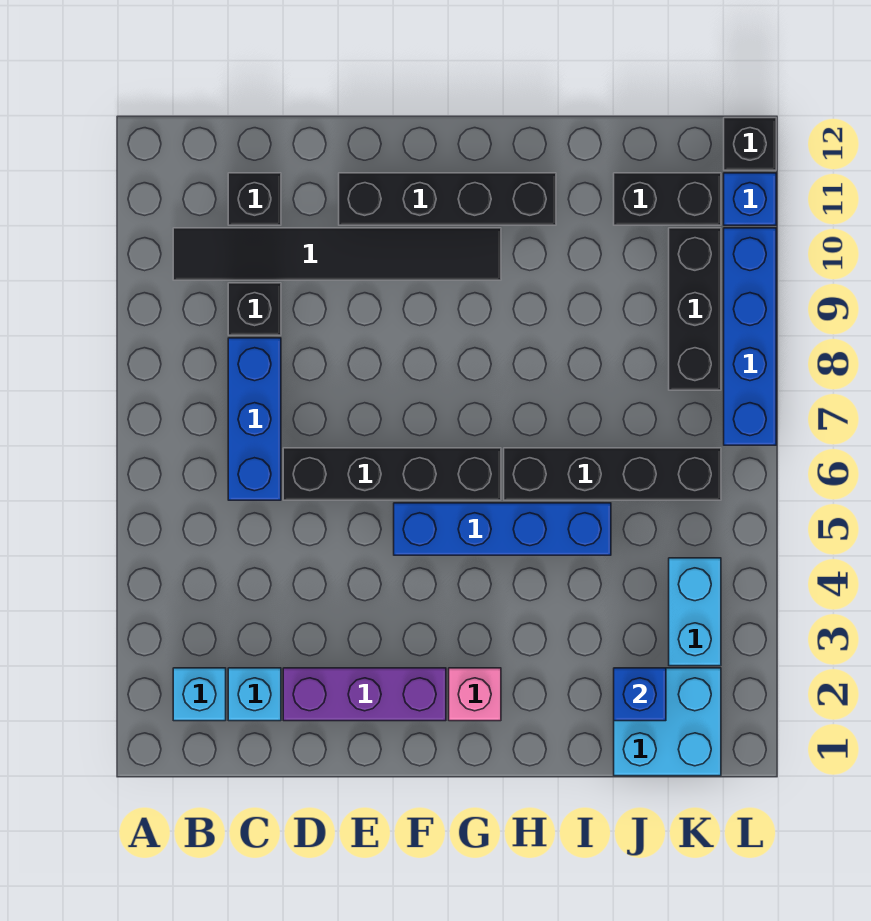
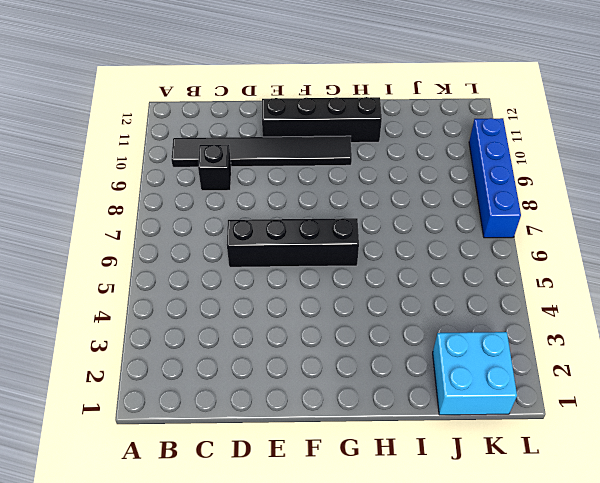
none -> cyan 1x1 brick [173,668,226,721]
none -> cyan 1x1 brick [228,668,281,721]
none -> blue 1x3 brick [228,338,281,500]

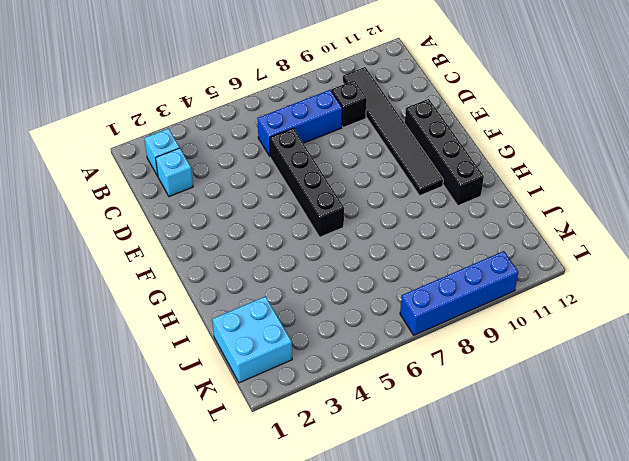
none -> black 1x1 brick [228,173,281,225]
none -> purple 1x3 brick [283,668,446,721]
none -> blue 1x4 brick [394,503,611,555]

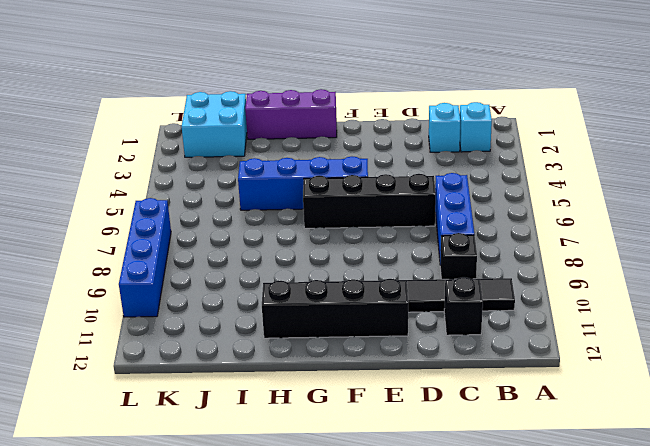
purple 1x3 brick [245,89,337,139] -> purple 1x3 brick moved to [283,668,446,721]
none -> pink 1x1 brick [449,668,501,721]
none -> black 1x4 brick [504,448,721,500]
none -> black 1x2 brick [614,173,721,225]

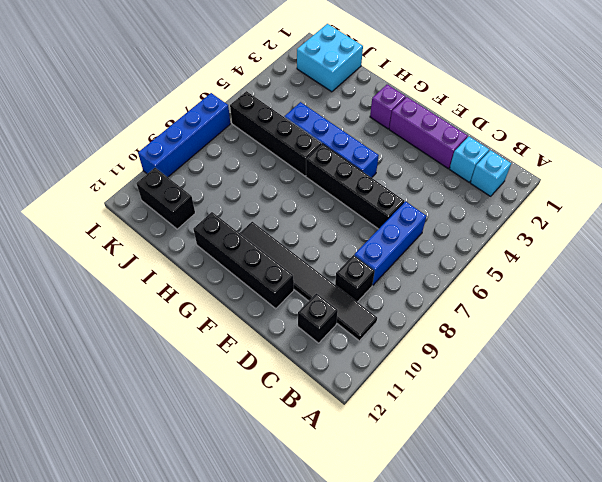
purple 1x1 brick [370,85,406,129] -> pink 1x1 brick [449,668,501,721]
none -> cyan 1x2 brick [669,558,721,666]
none -> black 1x3 brick [669,228,721,390]
none -> blue 1x1 brick [724,173,776,225]

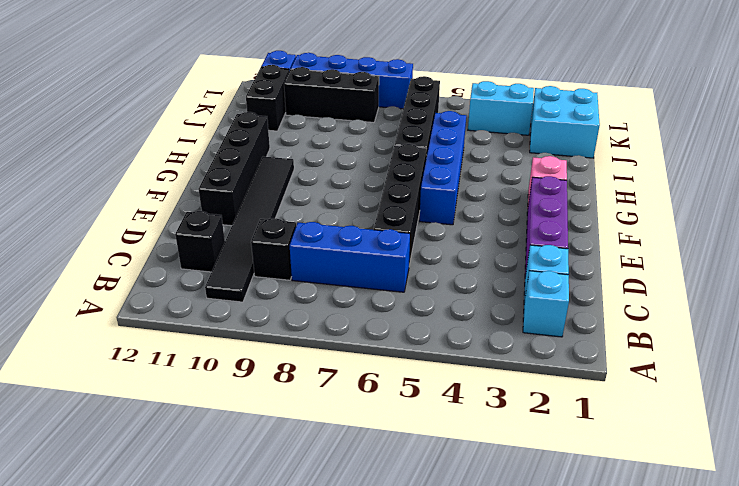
none -> black 1x1 brick [724,118,776,170]
none -> blue 1x1 brick [614,668,666,721]

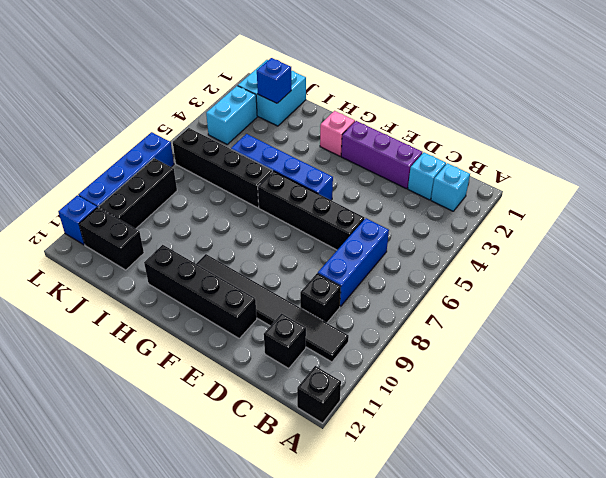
black 1x1 brick [297,366,341,423] -> black 1x1 brick moved to [724,118,776,170]

